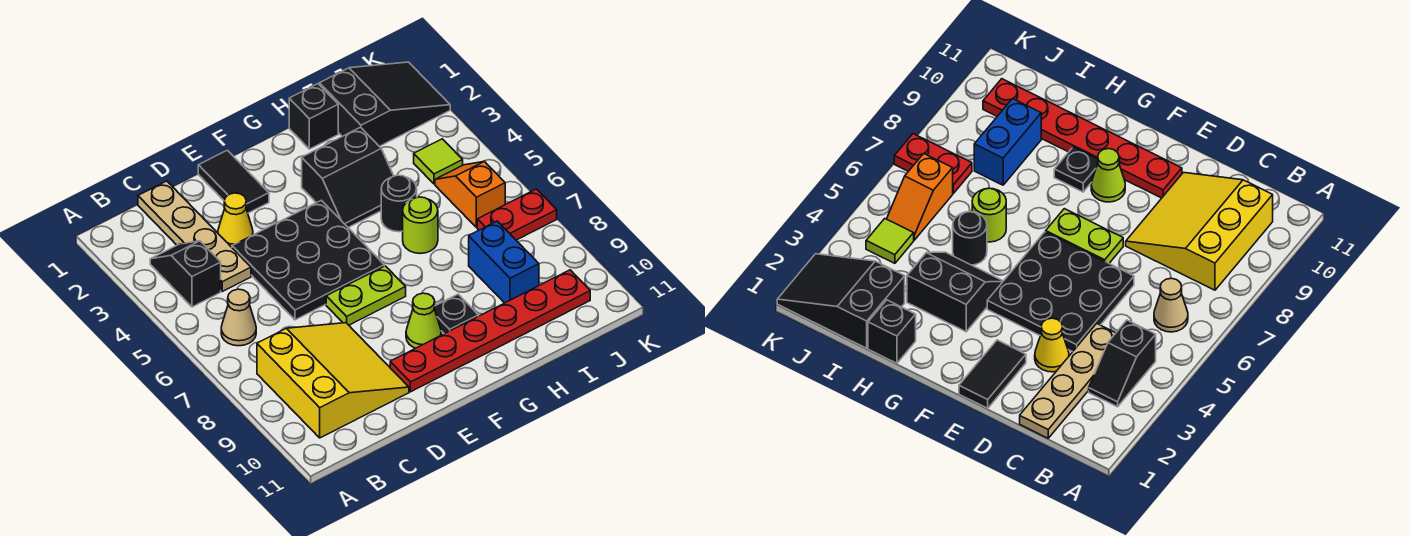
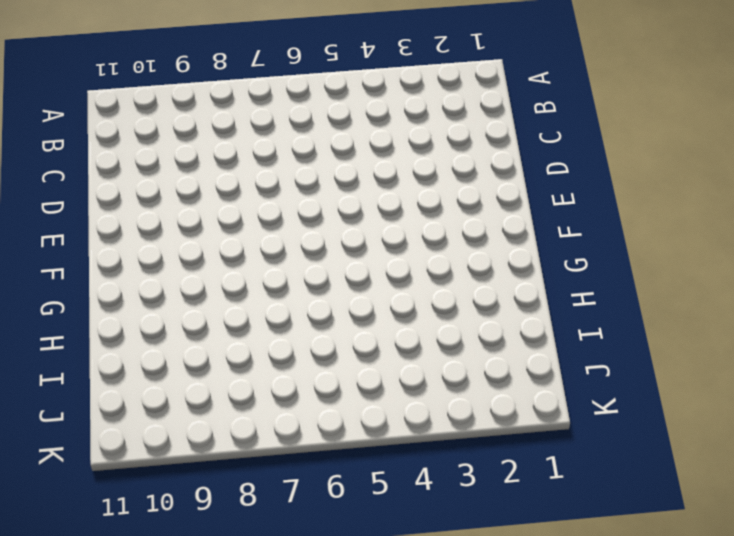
none -> black 1x2 slope [150,241,221,307]
none -> tan 1x1 cone [221,289,256,346]
none -> yellow 3x3 slope [257,323,409,438]

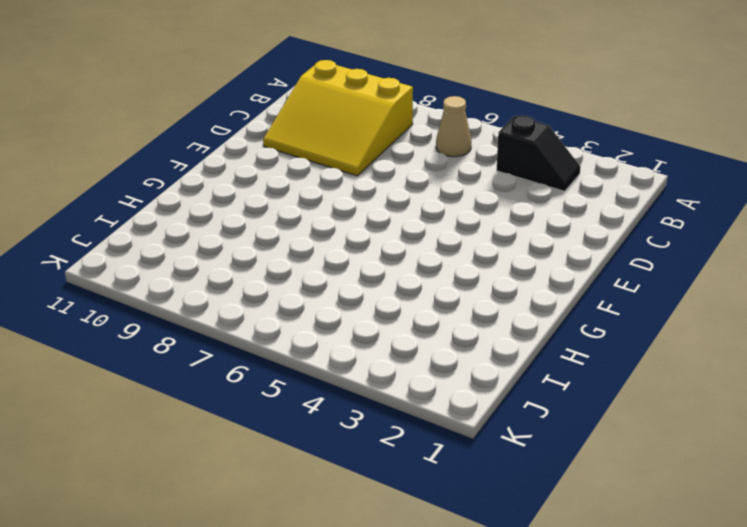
none -> tan 1x4 plate [138,181,251,291]
none -> yellow 1x1 cone [218,193,253,247]
none -> black 3x3 plate [232,200,384,320]

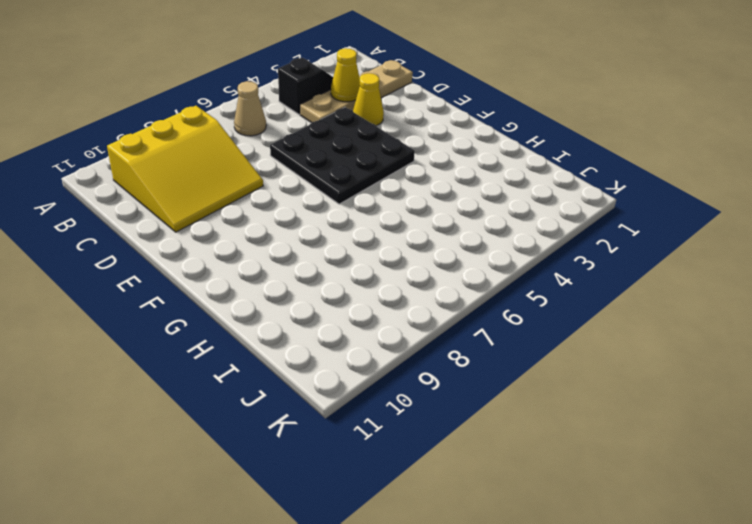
yellow 1x1 cone [331,48,360,102] -> none
none -> black 1x2 tile [198,150,269,213]
none -> lime 1x2 plate [326,266,406,325]
none -> red 1x6 plate [390,270,590,392]

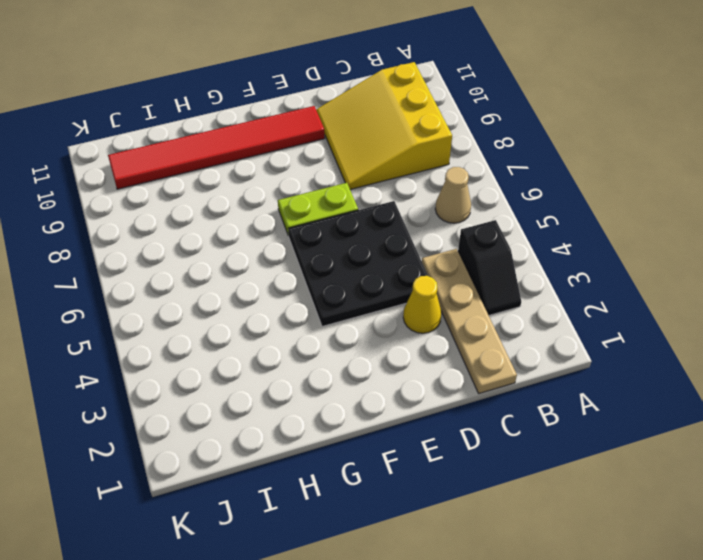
red 1x6 tile [108,106,325,189] -> red 1x6 plate [390,270,590,392]
none -> black 1x2 tile [198,150,269,213]
none -> lime 1x1 cone [406,293,441,348]
none -> black 2x2 slope [302,127,394,228]

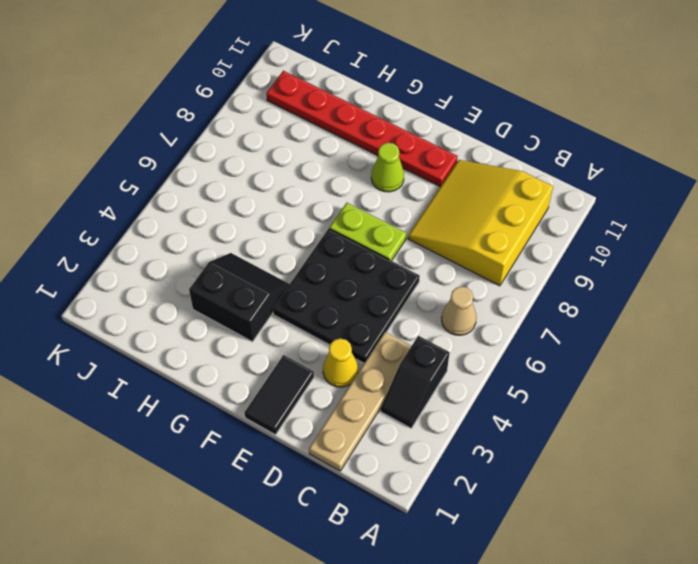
none -> black 1x1 plate [434,294,478,334]
none -> black 1x1 brick [289,84,338,149]
none -> black 1x1 round brick [381,175,417,232]

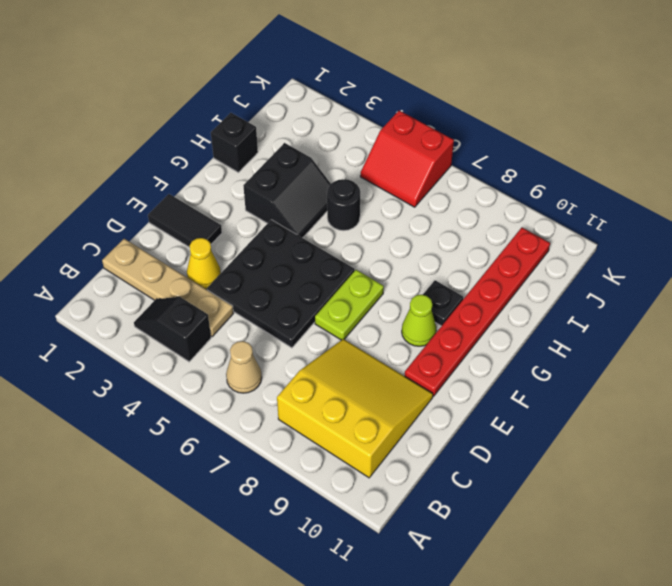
red 2x2 slope [360,111,454,207] -> orange 1x2 slope [435,161,505,228]
none -> lime 1x1 round brick [403,197,438,253]
none -> black 2x3 slope [319,62,450,146]
none -> blue 1x2 brick [469,221,539,303]

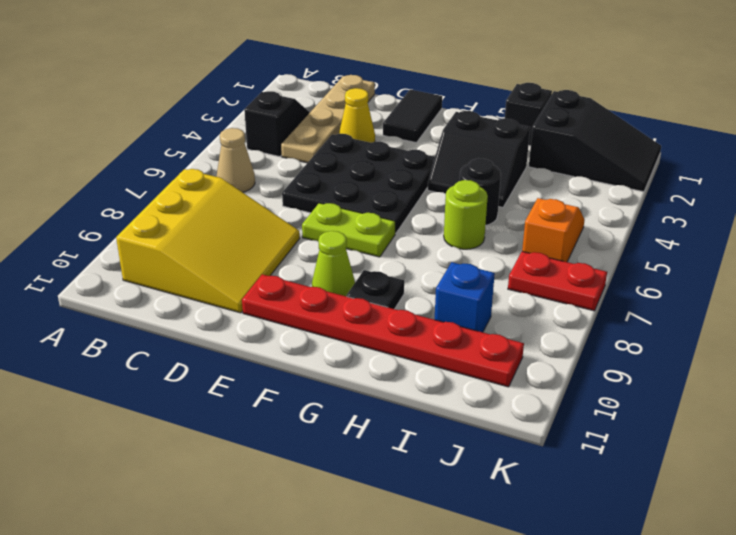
blue 1x1 brick [435,262,495,332] -> blue 1x2 brick [469,221,539,303]
none -> lime 1x1 tile [414,139,463,184]

